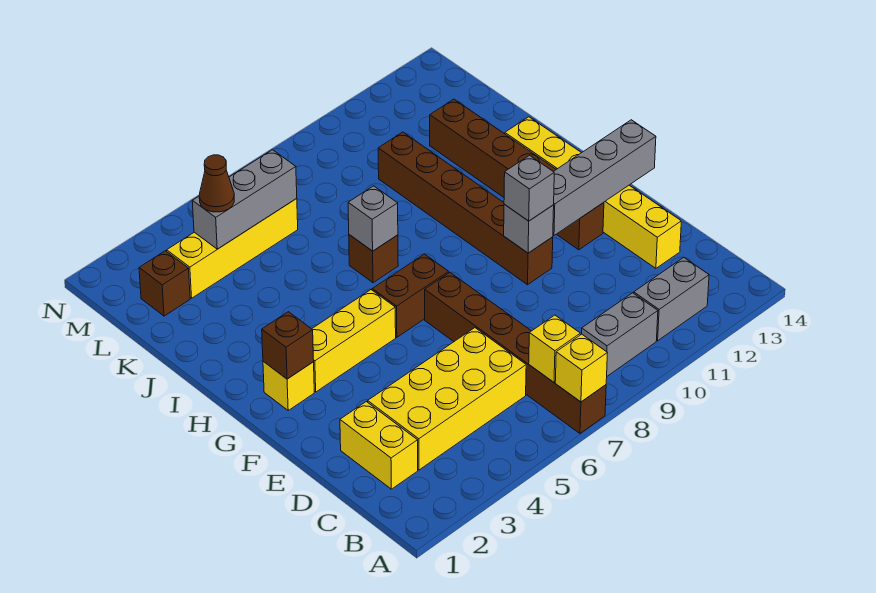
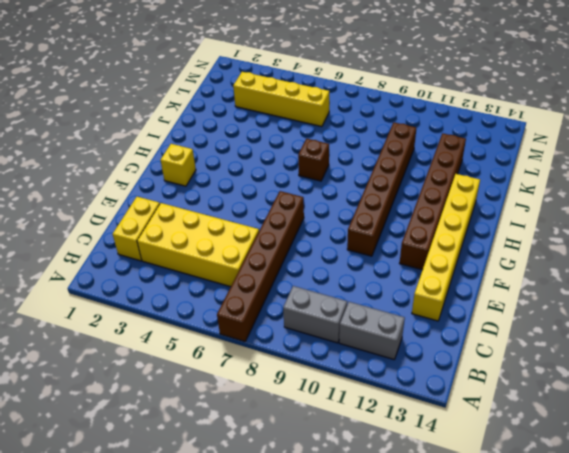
none -> yellow 1x3 brick [312,290,396,392]
none -> brown 1x2 brick [372,254,449,337]
none -> brown 1x1 brick [139,251,190,316]

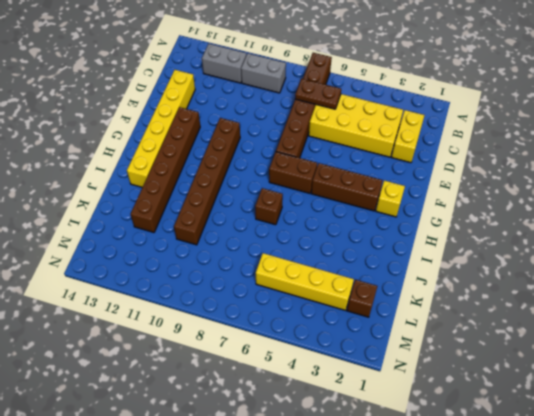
brown 1x2 plate [295,79,341,109] -> none
brown 1x3 brick [311,163,383,211] -> yellow 1x3 brick [312,290,396,392]
none -> yellow 1x1 brick [555,334,607,402]
none -> yellow 1x1 brick [529,315,580,382]
none -> grey 1x1 brick [504,204,554,253]

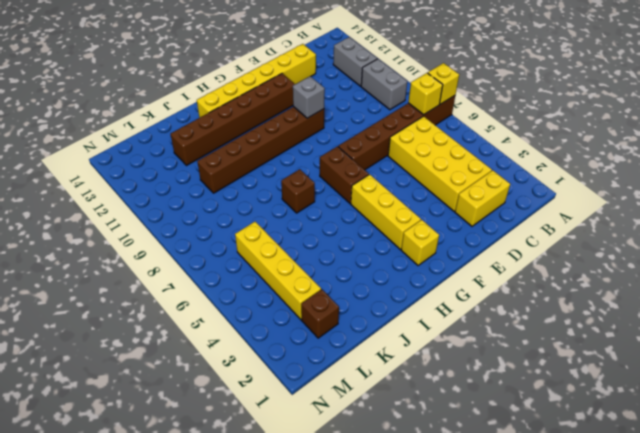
none -> grey 1x4 brick [553,120,656,235]
none -> brown 1x1 brick [262,312,314,379]
none -> grey 1x1 brick [348,186,398,251]

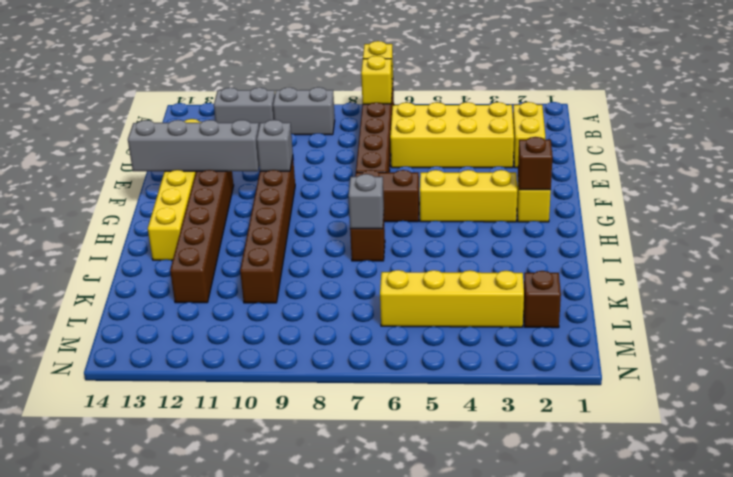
none -> grey 1x3 brick [192,150,297,249]
none -> grey 1x1 brick [504,155,554,221]
none -> brown 1x1 cone [199,155,234,212]

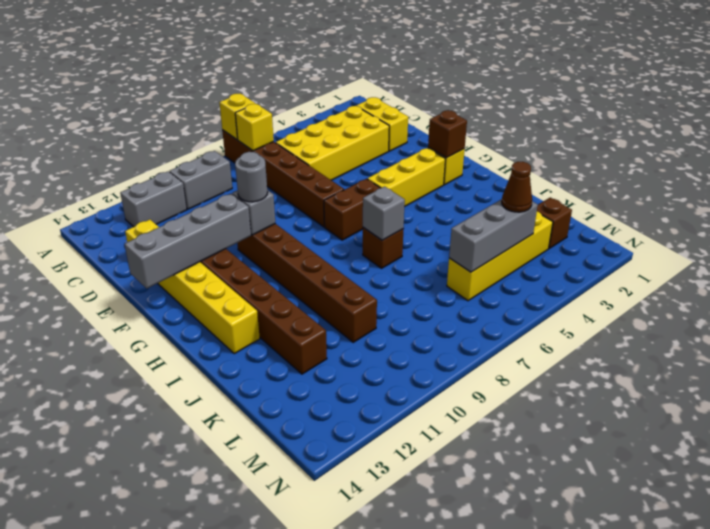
grey 1x1 round brick [235,152,268,202] -> grey 1x1 brick [504,155,554,221]

